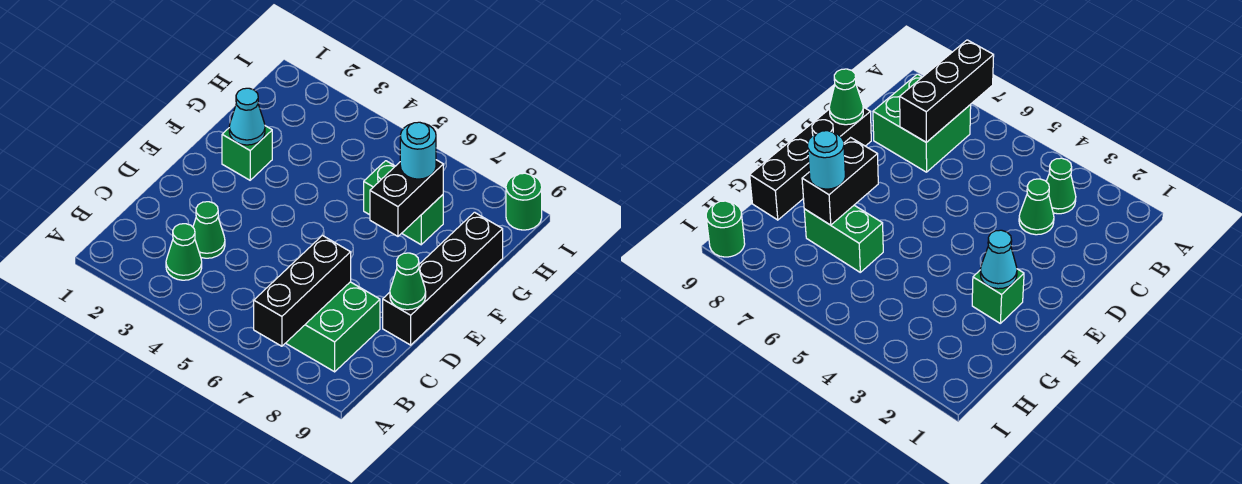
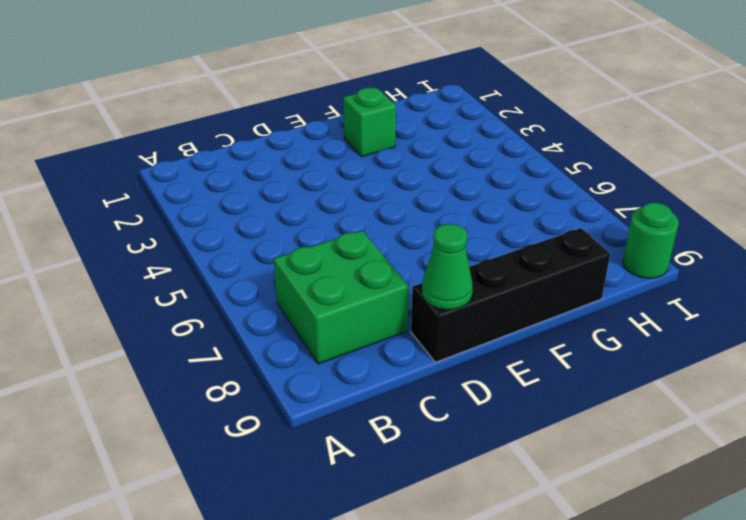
none -> green 1x1 cone [166,224,202,280]
none -> green 1x1 cone [193,202,225,258]
none -> green 1x2 brick [364,161,443,245]

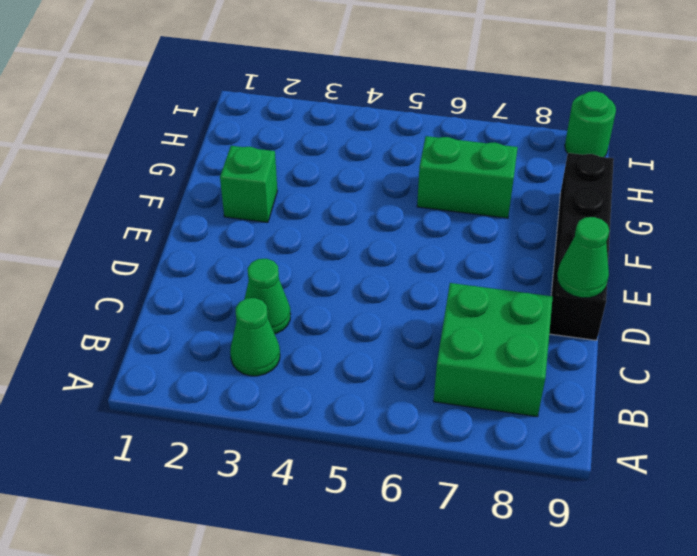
none -> black 1x3 brick [254,236,351,346]
none -> cyan 1x1 cone [229,88,265,145]
none -> black 1x2 brick [370,160,443,236]

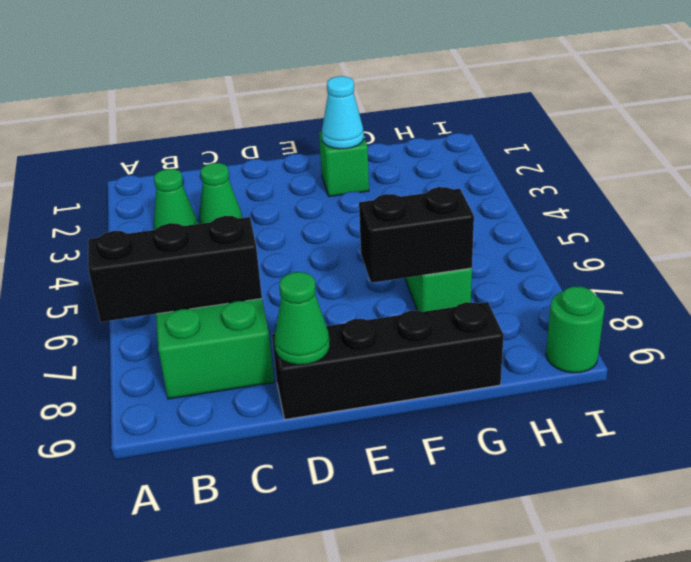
none -> cyan 1x1 round brick [400,122,436,179]

